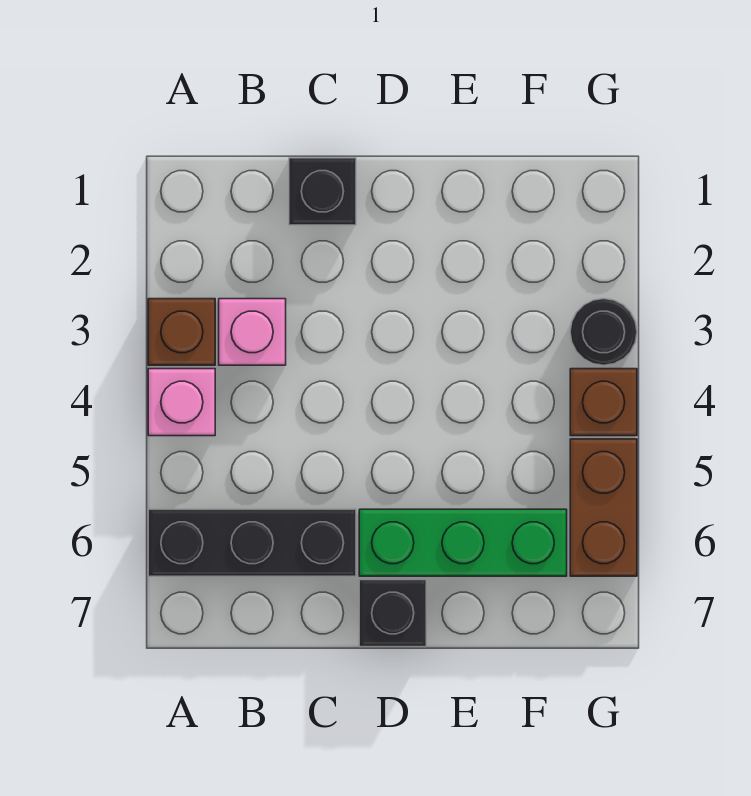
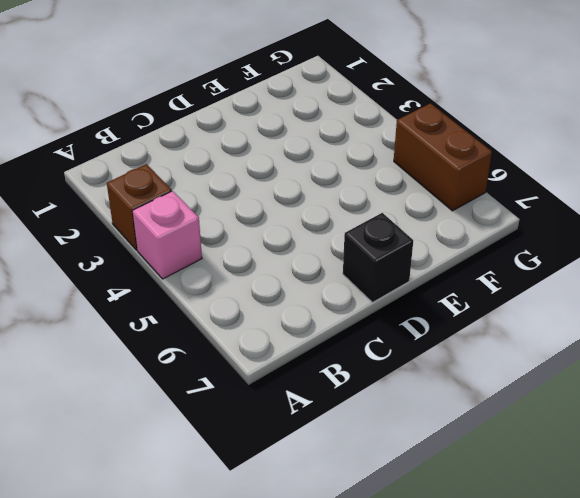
none -> black 1x3 brick [148,509,356,576]
none -> pink 1x1 brick [219,299,286,365]

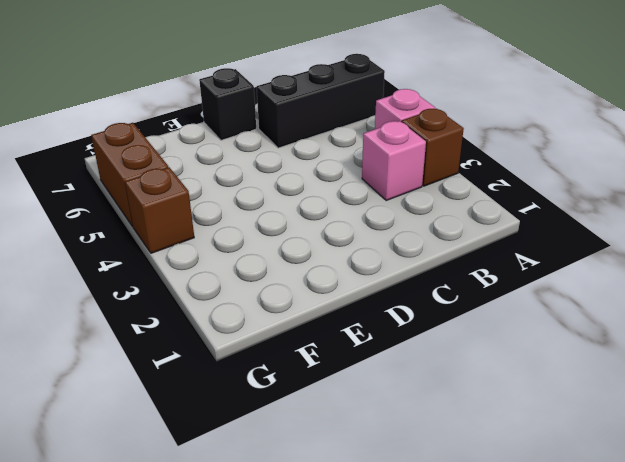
none -> black 1x1 brick [289,158,356,225]
none -> green 1x3 brick [359,509,567,576]

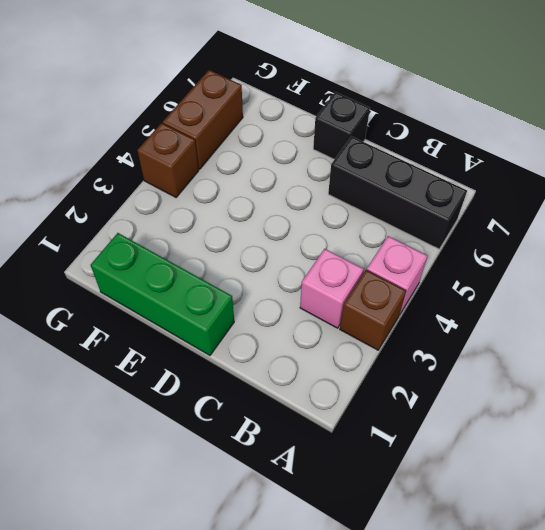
green 1x3 brick [91,233,234,355] -> green 1x3 brick moved to [359,509,567,576]
none -> black 1x1 brick [289,158,356,225]
none -> black 1x1 round brick [570,299,637,365]

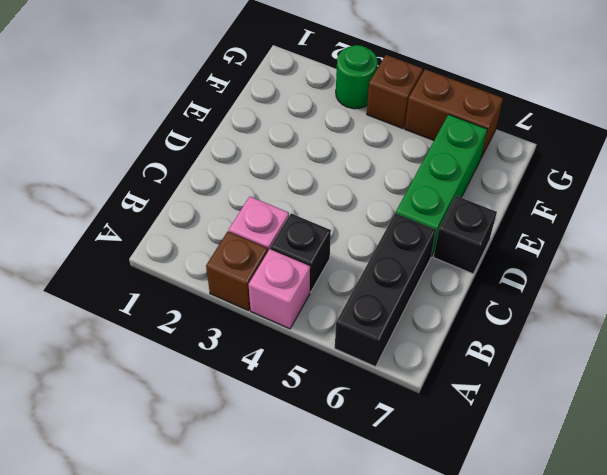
black 1x1 brick [271,214,331,292] -> black 1x1 brick moved to [289,158,356,225]
green 1x1 round brick [336,45,377,109] -> black 1x1 round brick [570,299,637,365]

